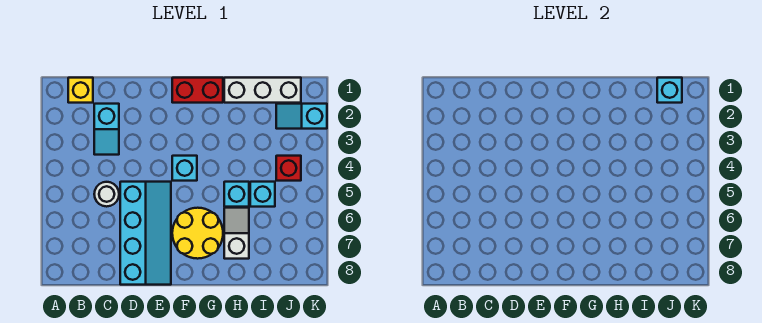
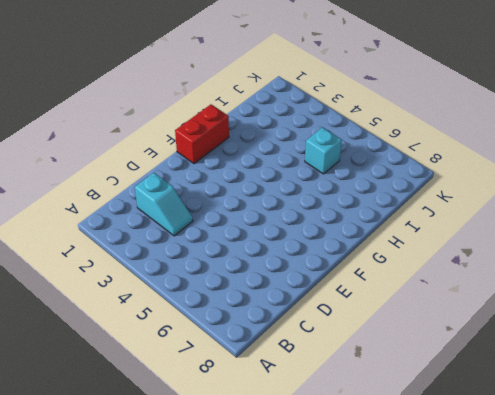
none -> yellow 1x1 brick [68,78,93,103]
none -> white 1x1 round brick [94,182,119,207]
none -> cyan 2x4 slope [120,182,171,285]

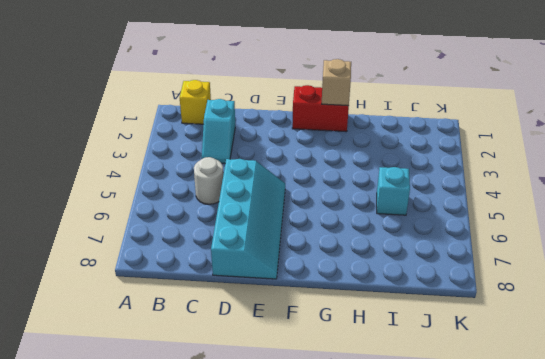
tan 1x1 brick [322,59,351,106] -> none
none -> cyan 1x1 brick [172,156,197,181]
none -> yellow 2x2 round brick [172,208,223,259]
none -> white 1x3 brick [224,78,301,103]

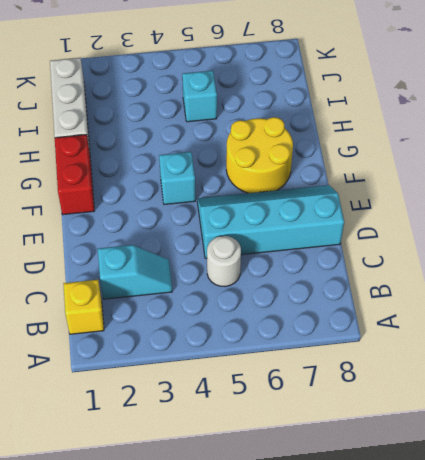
none -> cyan 1x1 brick [224,182,249,207]
none -> white 1x2 slope [224,208,249,259]
none -> cyan 1x2 slope [276,104,327,129]

